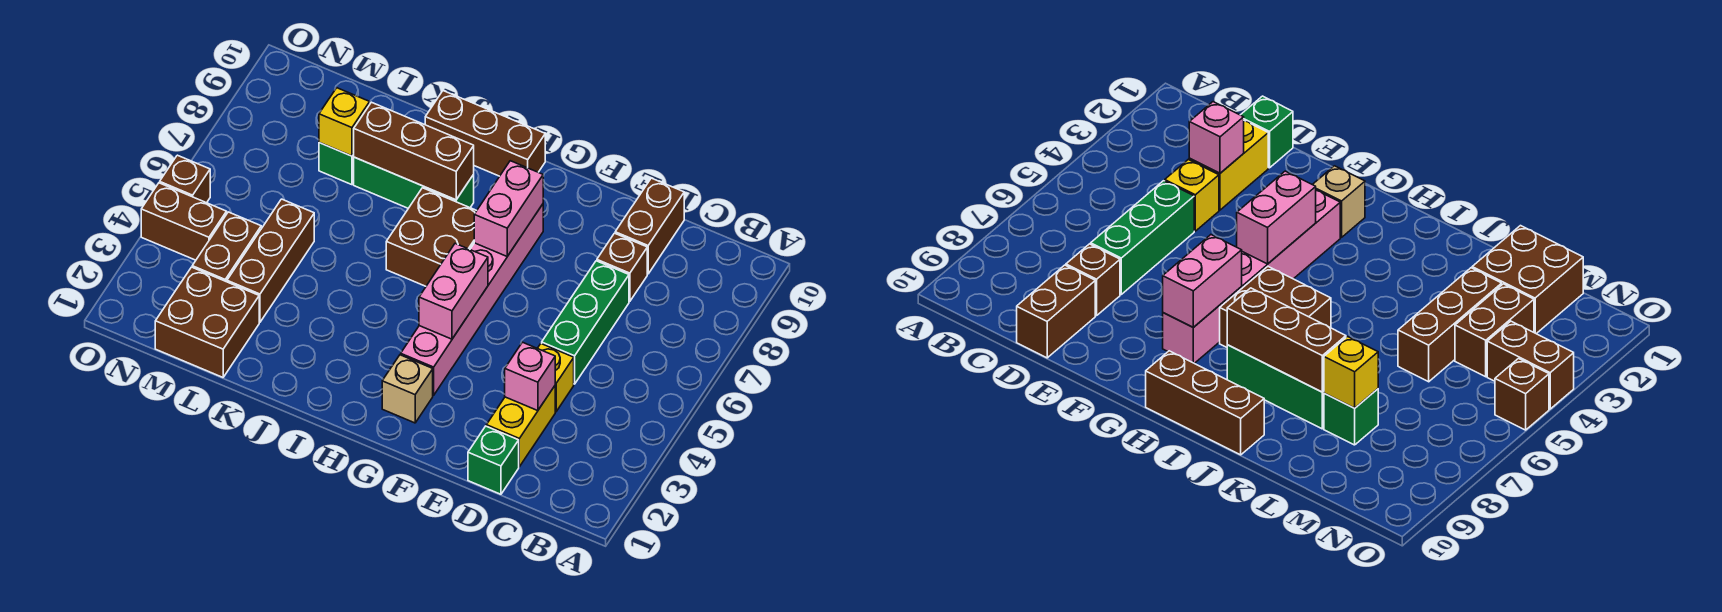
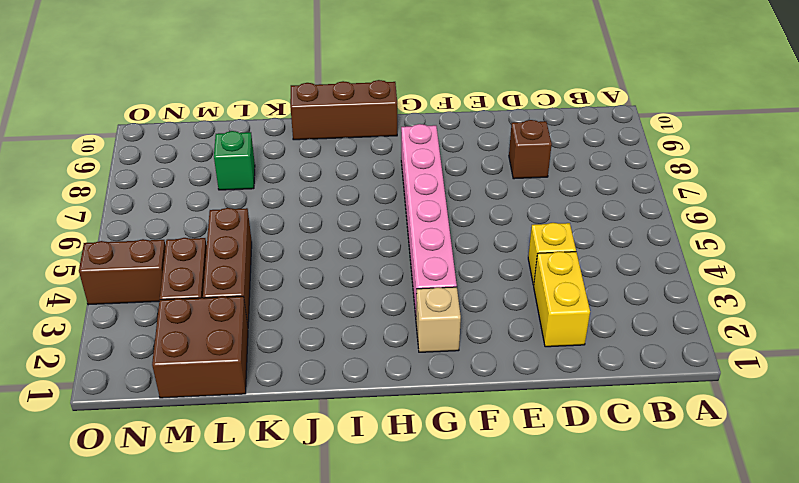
none -> green 1x1 brick [468,426,519,494]
none -> green 1x3 brick [542,261,629,384]
none -> brown 1x2 brick [615,178,684,274]

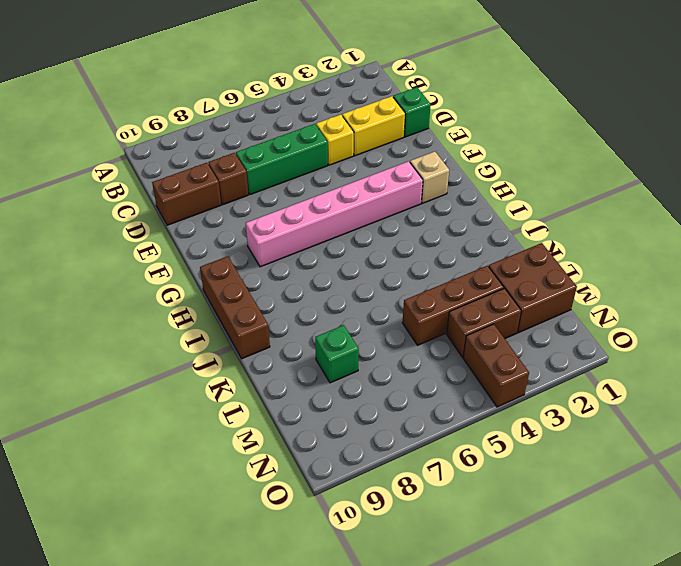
none -> brown 2x2 brick [386,188,477,286]
none -> green 1x3 brick [354,157,474,208]
none -> brown 1x1 brick [160,155,210,203]

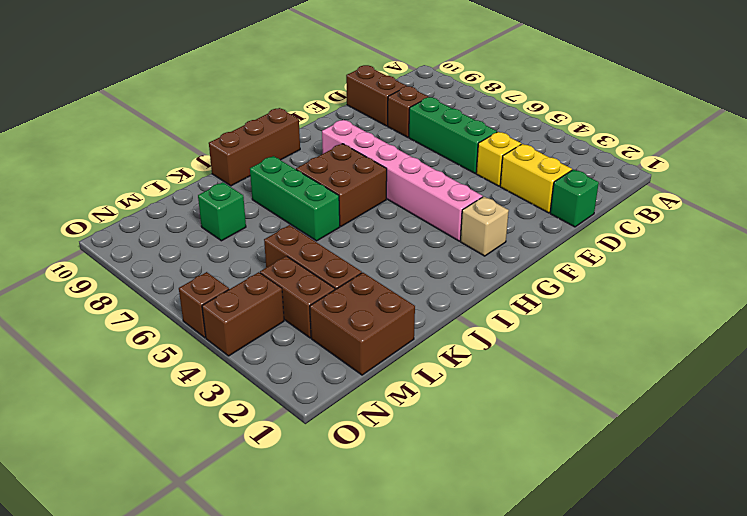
green 1x3 brick [250,156,340,241] -> green 1x3 brick turned to [354,157,474,208]
none -> pink 1x1 brick [505,342,555,411]
none -> pink 1x2 brick [419,244,488,339]
none -> pink 1x2 brick [474,161,543,256]

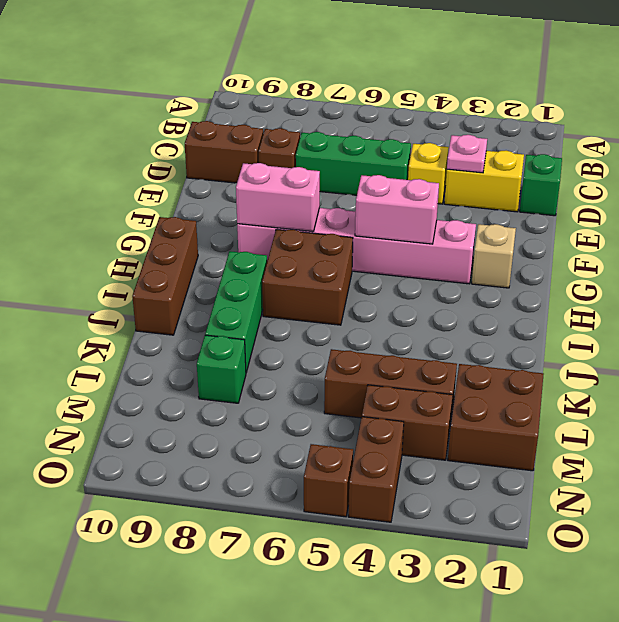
pink 1x1 plate [447,135,487,173] -> pink 1x1 brick [505,342,555,411]
none -> brown 1x3 brick [353,102,474,200]
none -> yellow 1x1 brick [319,88,370,156]

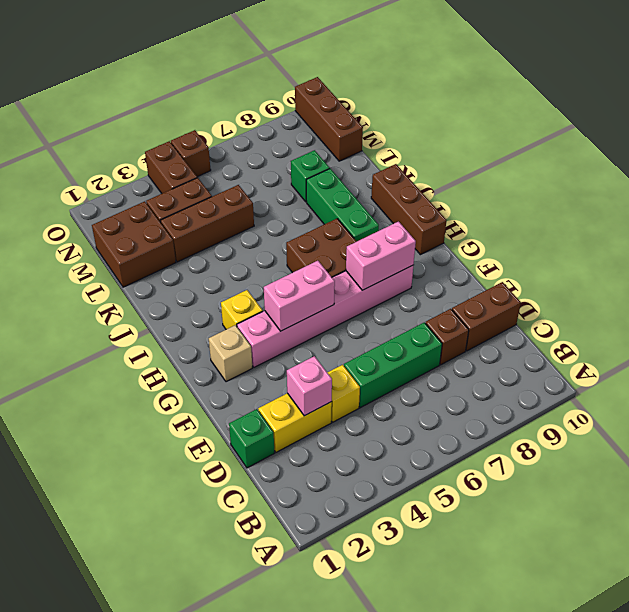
yellow 1x1 brick [221,290,263,329] -> yellow 1x1 brick moved to [319,88,370,156]
brown 1x3 brick [295,77,363,161] -> brown 1x3 brick moved to [353,102,474,200]

